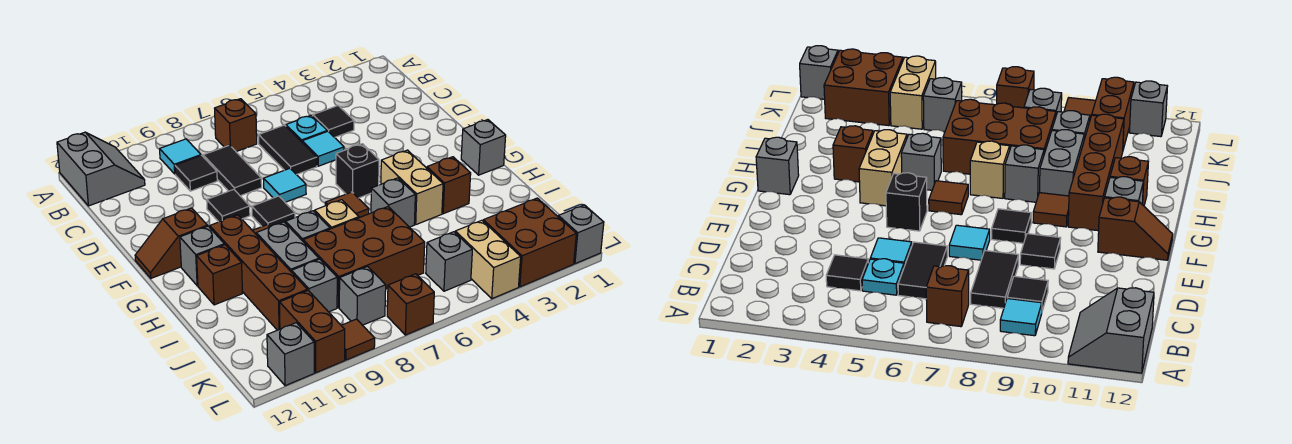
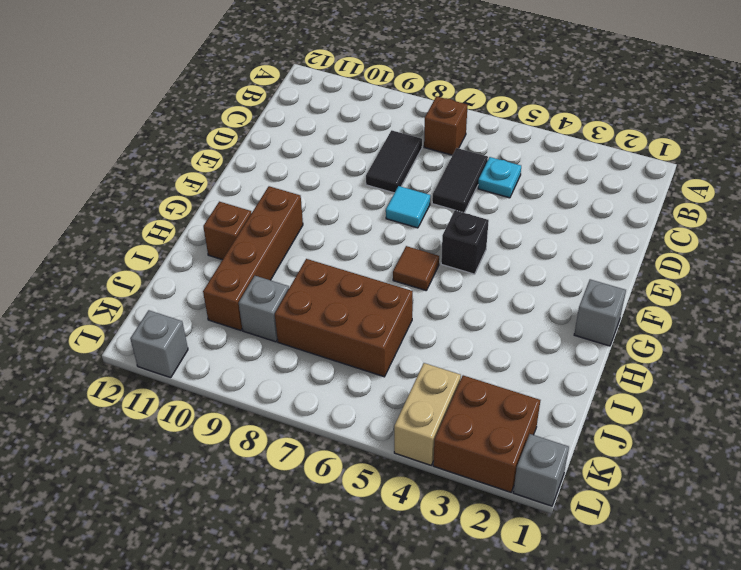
none -> grey 2x2 slope [57,132,145,206]
none -> cyan 1x1 tile [160,139,201,174]
none -> black 1x1 tile [313,106,354,137]
none -> black 1x1 tile [175,155,217,191]

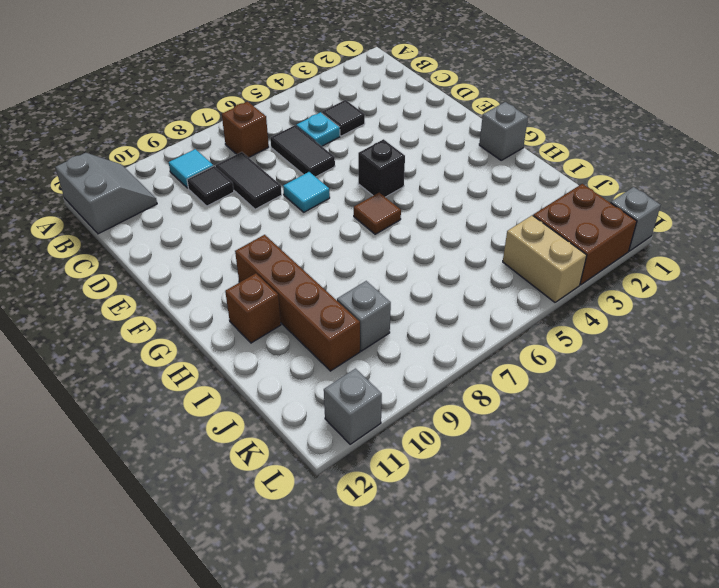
none -> cyan 1x1 tile [302,131,344,166]
none -> black 1x1 tile [207,189,250,222]
none -> black 1x1 tile [252,196,295,227]
none -> brown 1x2 slope [135,208,207,278]

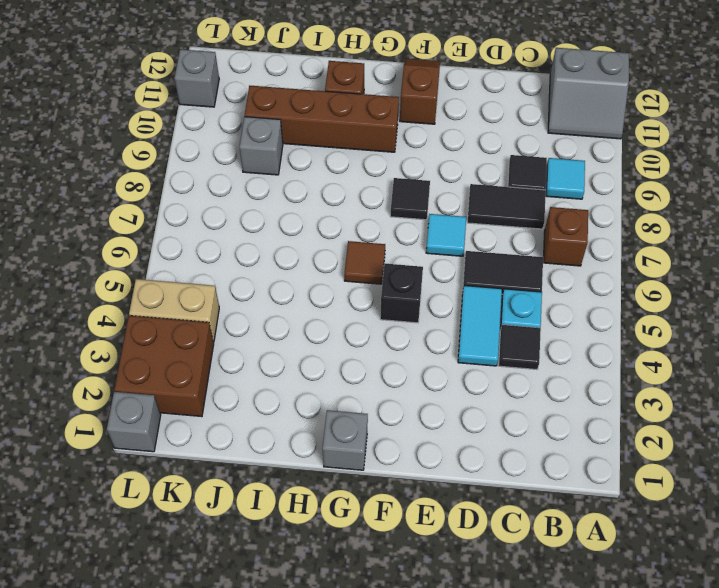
cyan 1x2 tile [458,286,502,366] -> cyan 1x1 tile [302,131,344,166]
none -> black 1x1 tile [207,189,250,222]
none -> tan 1x2 brick [381,150,443,224]
none -> brown 1x1 tile [1033,193,1069,227]
none -> grey 1x1 brick [180,226,224,286]

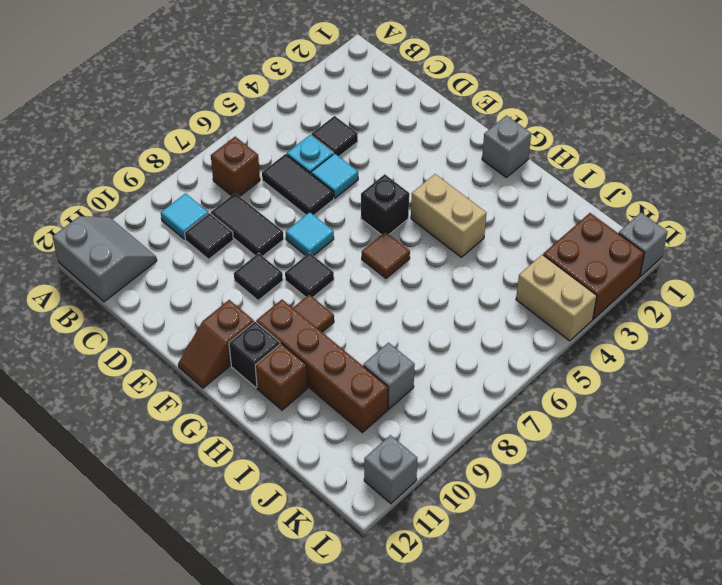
black 1x1 brick [229,322,280,388] -> grey 1x1 brick [180,226,224,286]
none -> brown 1x1 brick [427,157,471,214]
none -> grey 1x1 brick [371,178,415,227]
none -> tan 1x1 brick [315,200,359,229]
none -> grey 1x1 brick [286,211,330,241]

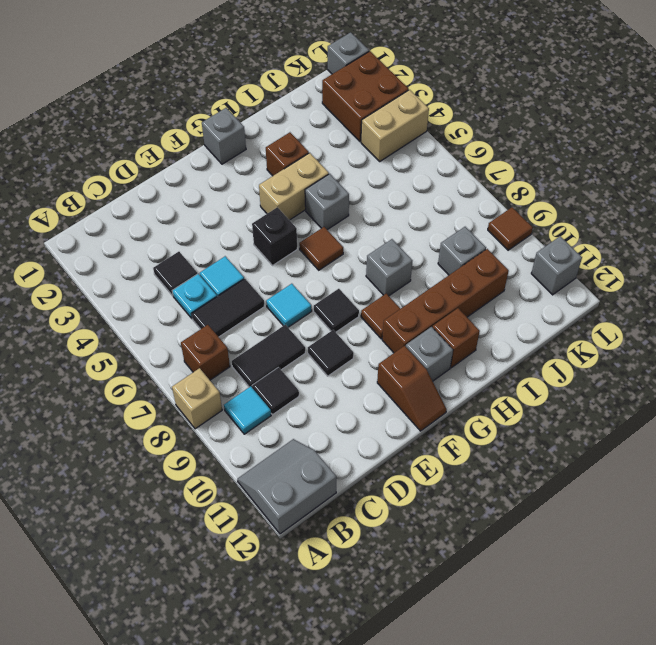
tan 1x1 brick [172,368,222,429] -> tan 1x1 brick moved to [315,200,359,229]
none -> grey 1x2 brick [256,222,319,272]
none -> brown 2x3 brick [303,207,425,308]
none -> grey 1x1 brick [426,232,472,291]
none -> grey 1x1 brick [339,267,386,325]

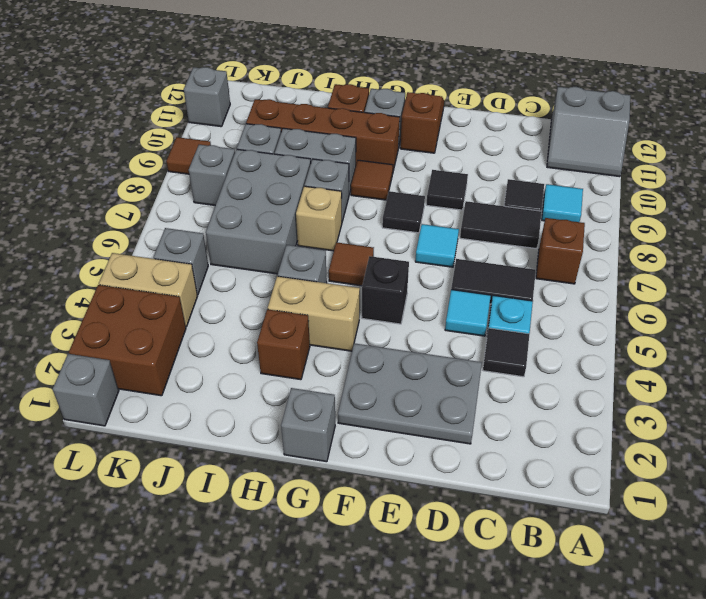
grey 2x3 plate [338,343,482,444] -> none
grey 2x3 brick [206,149,311,274] -> brown 2x3 brick [303,207,425,308]
none -> brown 1x2 brick [279,290,345,373]
none -> brown 1x1 brick [387,274,434,335]

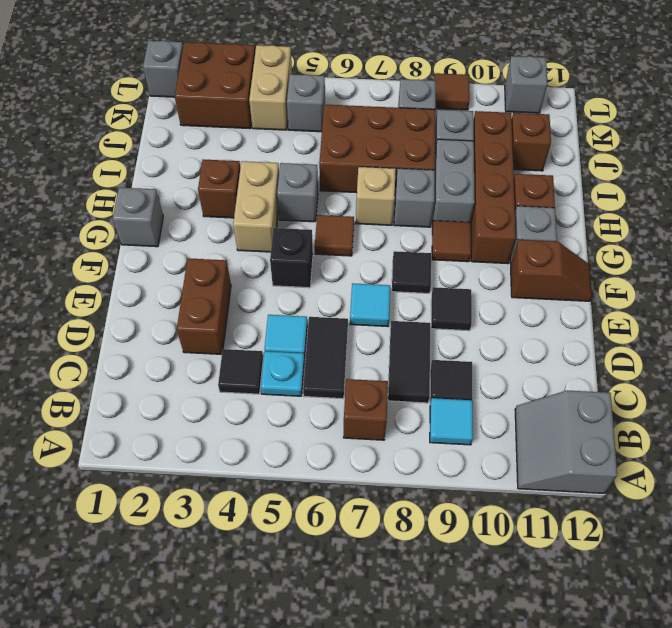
brown 1x2 brick [177,258,231,354] -> brown 1x2 brick moved to [279,290,345,373]
brown 1x1 brick [512,113,551,171] -> brown 1x1 brick moved to [387,274,434,335]

